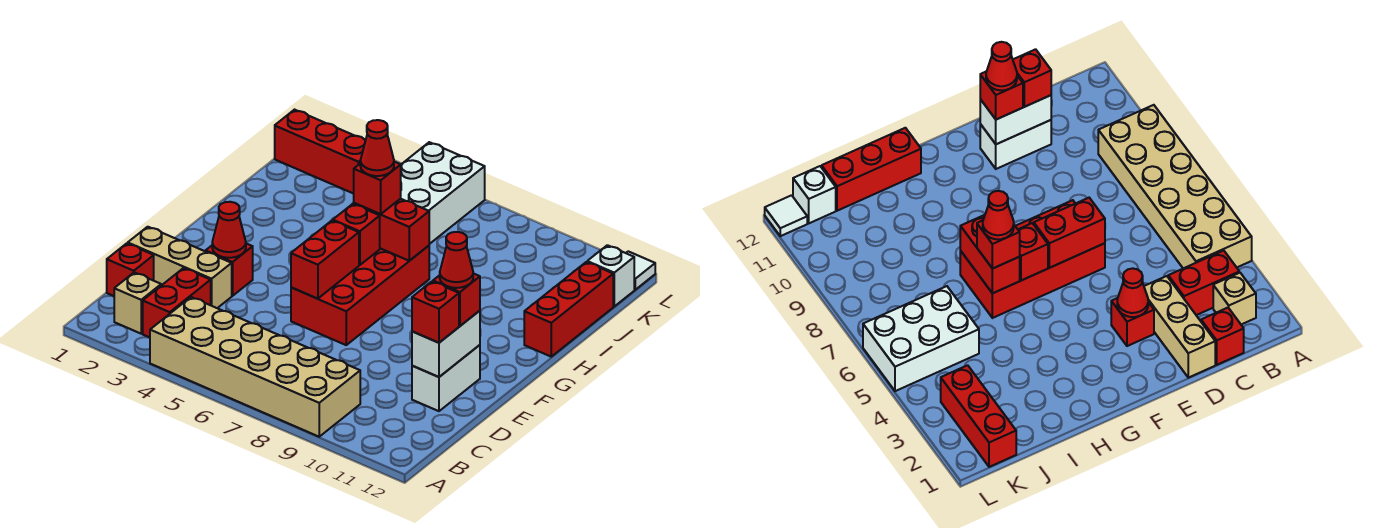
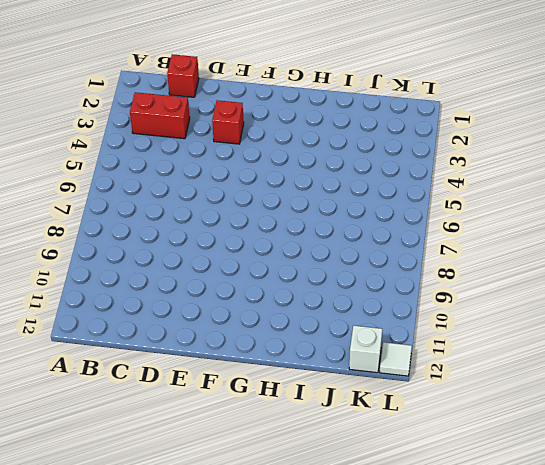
none -> tan 2x6 brick [150,297,360,437]
none -> tan 1x1 brick [114,272,161,334]
none -> tan 1x3 brick [128,227,232,308]

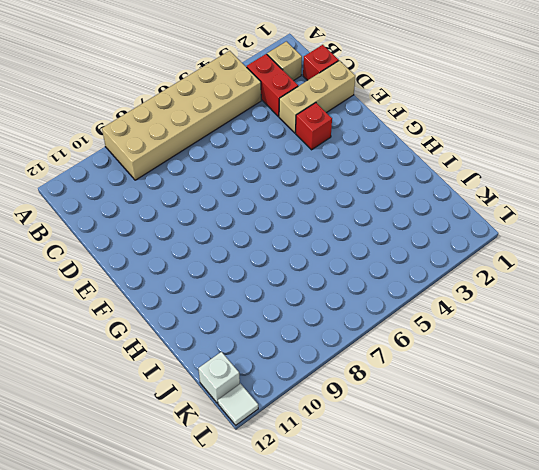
none -> white 1x2 brick [412,345,480,411]
none -> red 2x4 brick [291,246,429,345]
none -> red 1x3 brick [524,262,613,357]

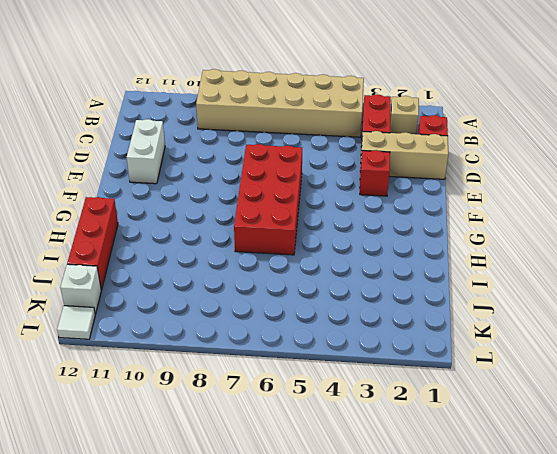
none -> white 2x3 brick [401,142,485,244]
none -> red 1x3 brick [275,110,366,194]
none -> white 1x2 brick [412,311,480,377]

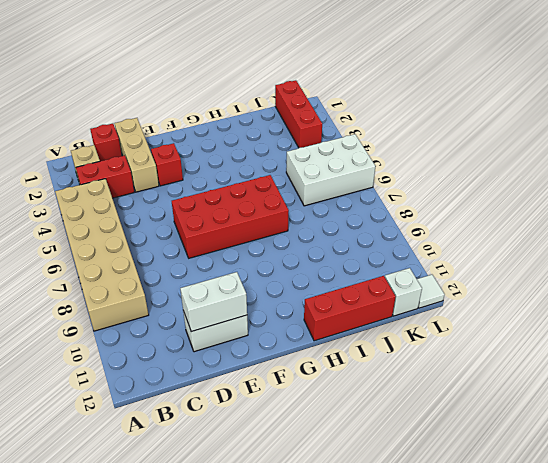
none -> red 1x1 cone [212,202,246,258]
none -> red 1x2 brick [291,221,359,299]
none -> red 1x1 brick [333,204,380,265]

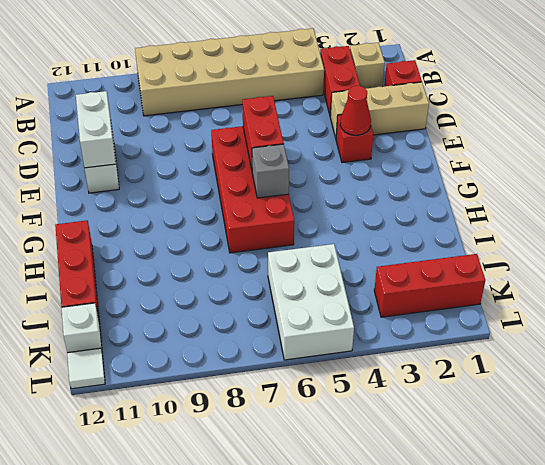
grey 1x1 brick [252,144,289,198] -> red 1x1 brick [333,204,380,265]
none -> red 1x2 brick [354,199,429,261]
none -> red 1x1 brick [412,281,459,343]
none -> red 1x1 brick [433,273,480,326]

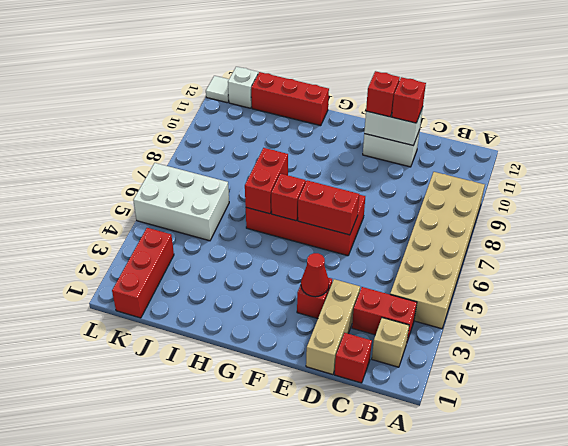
none -> red 1x1 brick [354,162,401,214]
none -> red 1x1 cone [440,232,473,288]
none -> red 1x1 cone [360,120,394,176]

